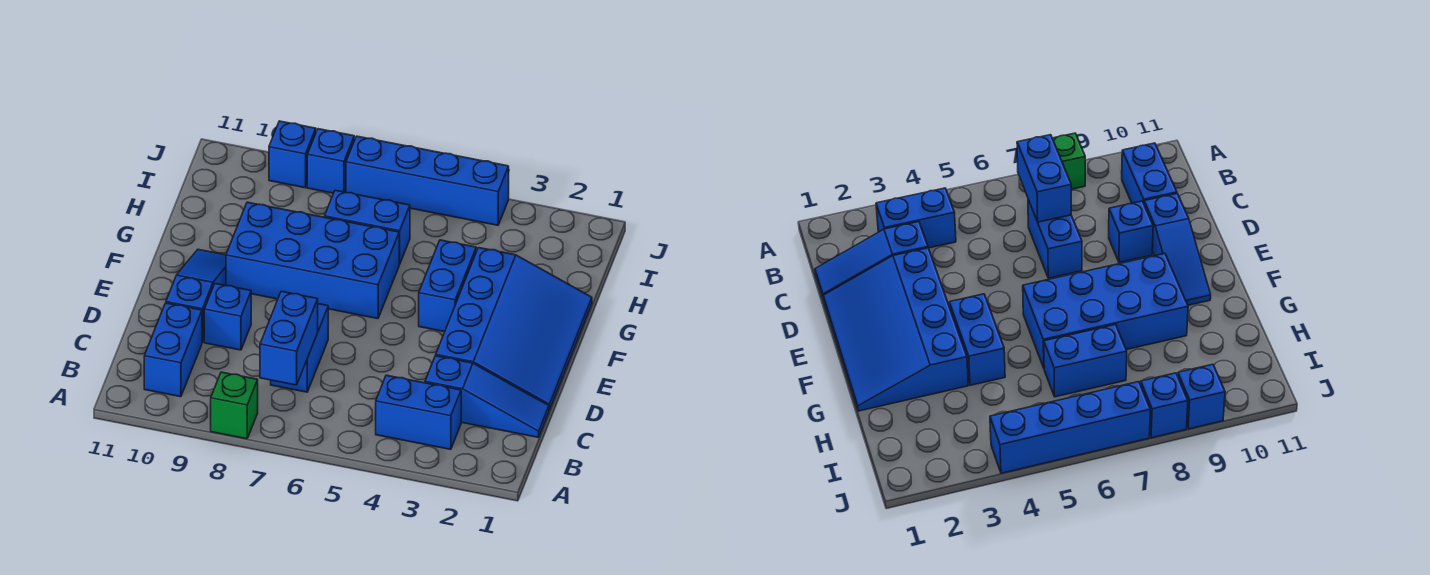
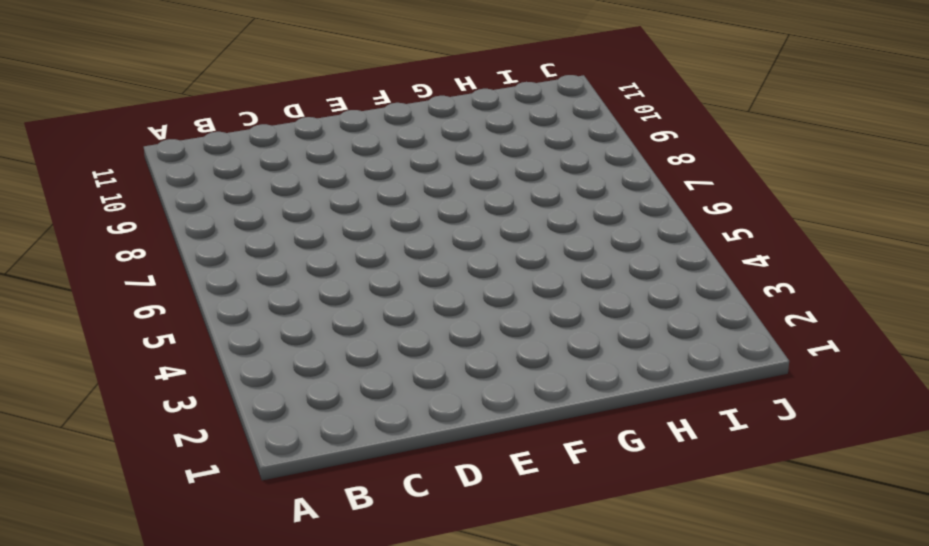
none -> green 1x1 brick [211,372,258,439]
none -> blue 1x2 brick [376,375,461,449]
none -> blue 1x2 brick [144,303,202,397]

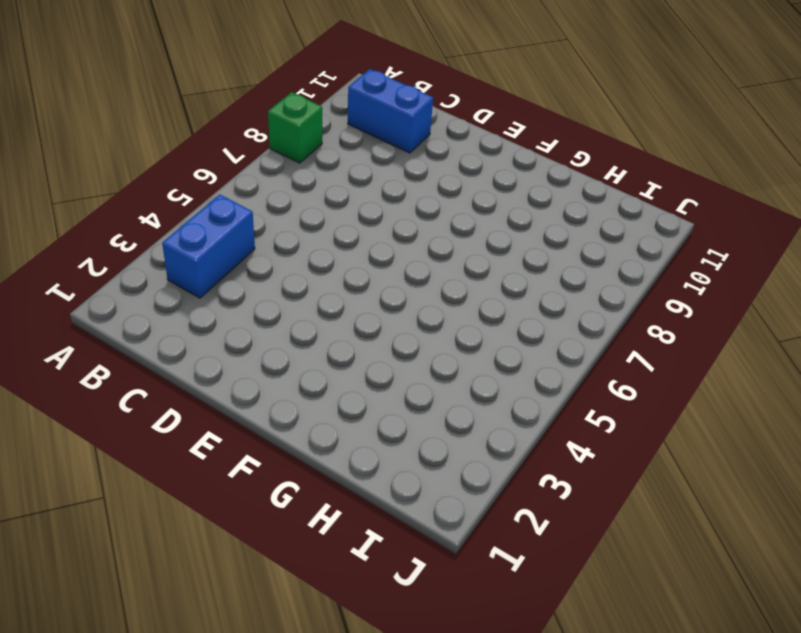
none -> blue 1x3 slope [425,356,549,437]
none -> blue 1x2 brick [271,304,328,392]
none -> blue 3x4 slope [436,248,592,410]

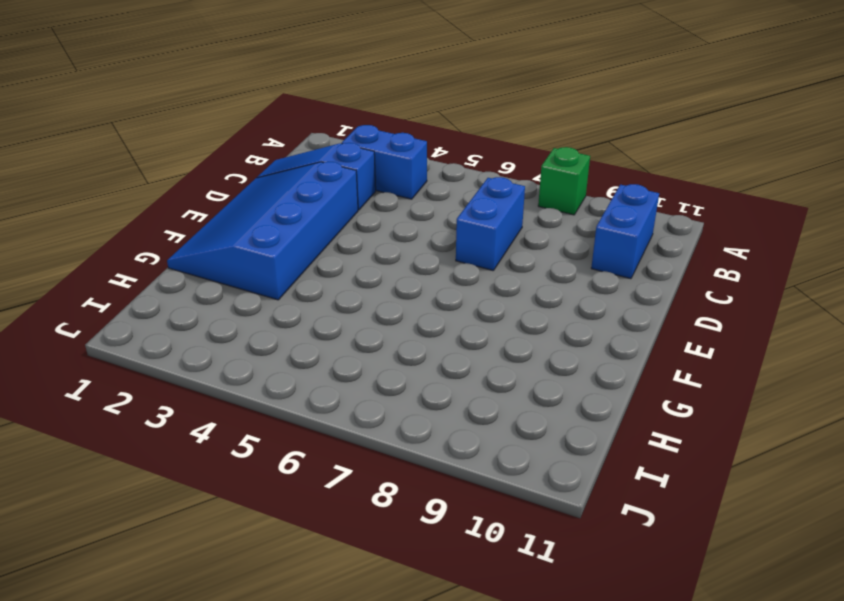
none -> blue 1x1 brick [204,284,251,350]
none -> blue 1x3 slope [166,250,226,342]
none -> blue 1x2 brick [419,240,476,332]

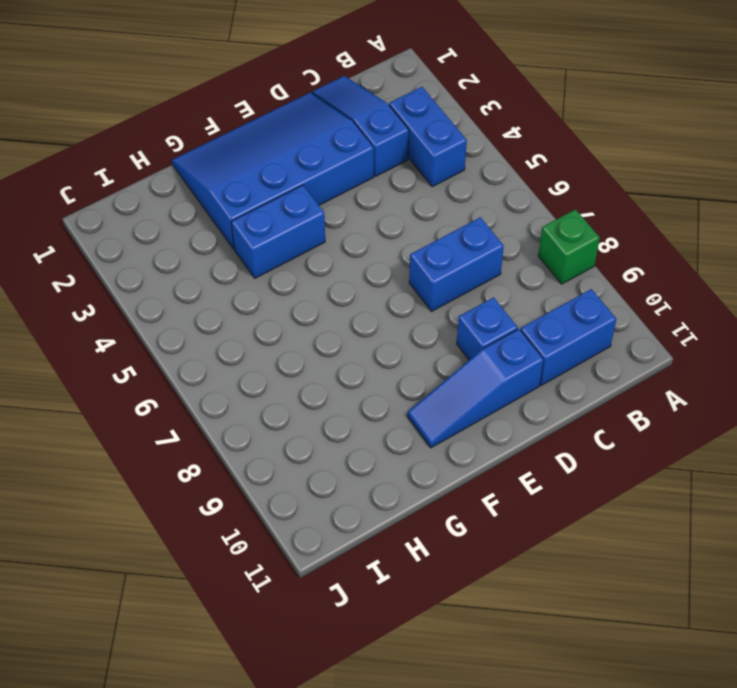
none -> blue 2x4 brick [226,202,399,319]
none -> blue 1x2 brick [325,190,410,264]
none -> blue 1x4 brick [346,136,509,225]

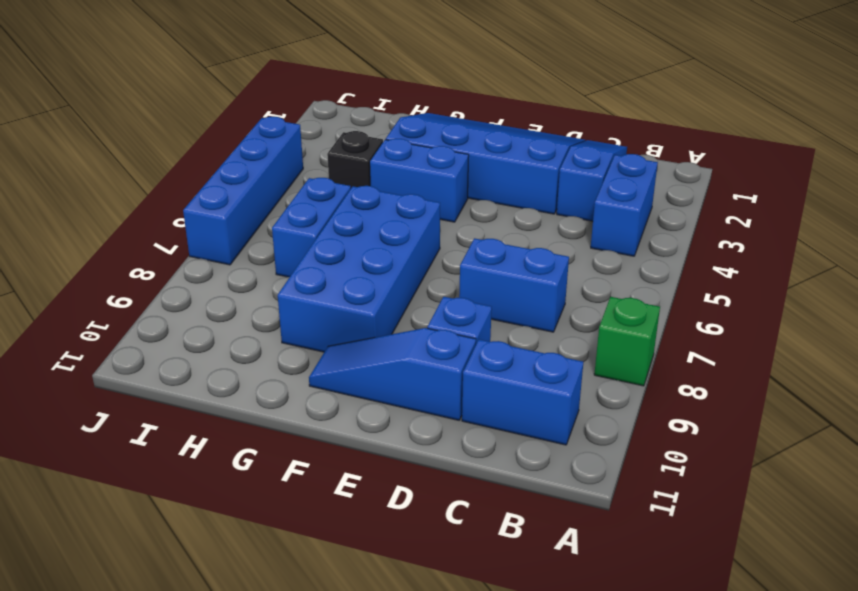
black 1x1 brick [327,131,383,188] -> none
none -> blue 1x1 brick [307,129,354,193]
none -> blue 1x1 brick [269,121,316,188]
none -> blue 1x2 brick [260,291,318,385]

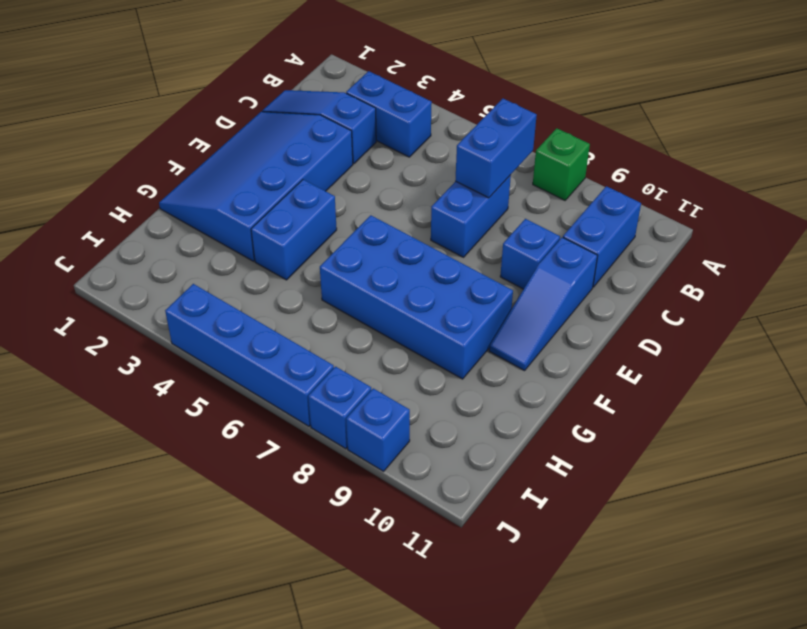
none -> blue 1x2 brick [325,190,410,264]

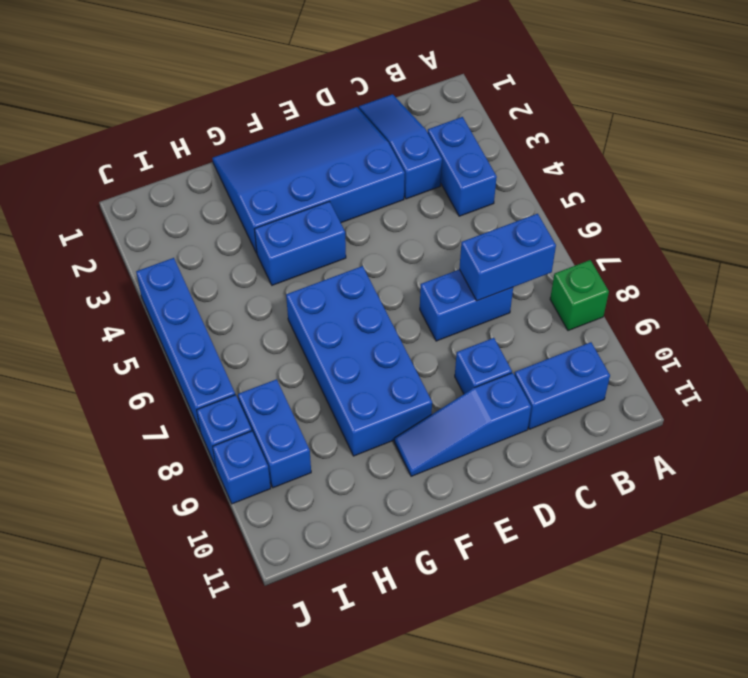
blue 1x2 brick [238,379,311,488] -> blue 1x2 brick moved to [325,190,410,264]

